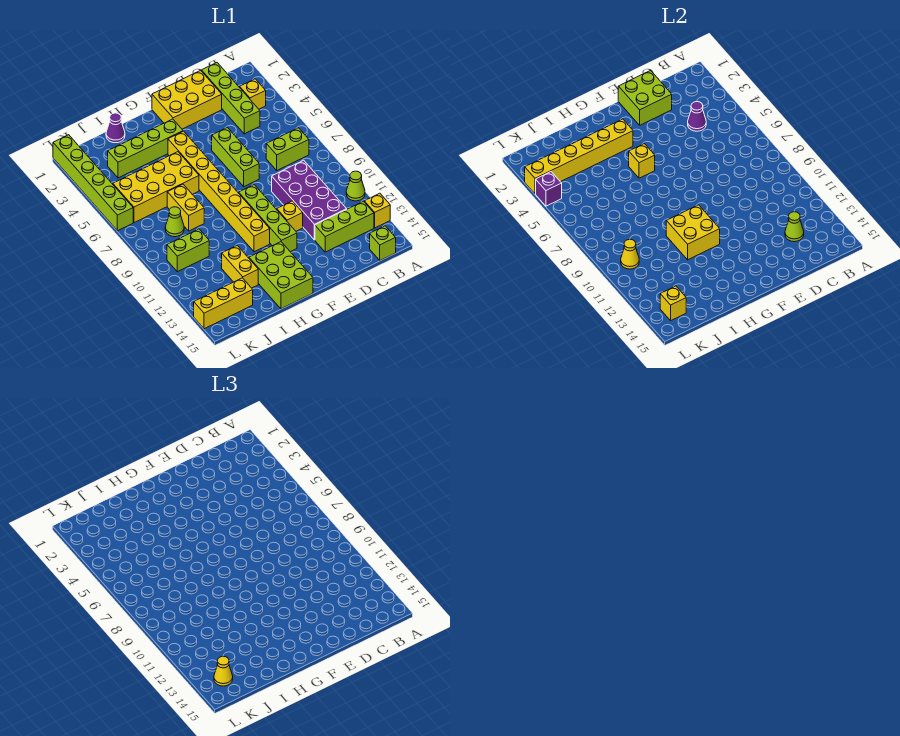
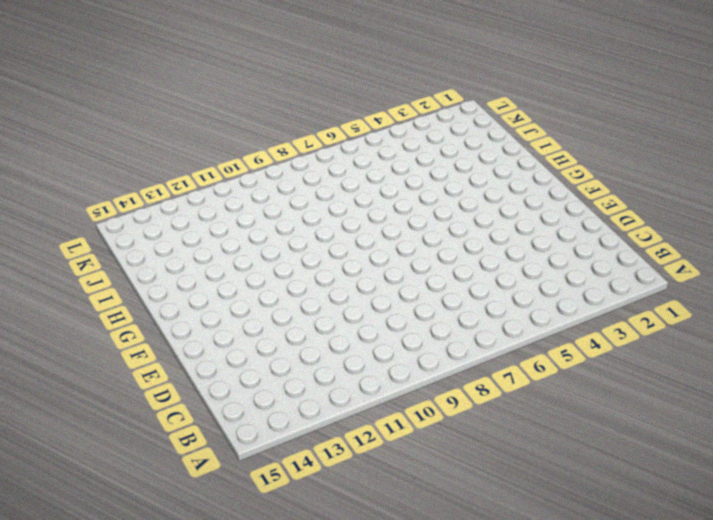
none -> lime 1x1 cone [346,171,365,201]
none -> yellow 1x1 brick [364,193,390,228]
none -> yellow 1x1 brick [240,79,266,109]
none -> lime 1x2 brick [266,128,309,170]

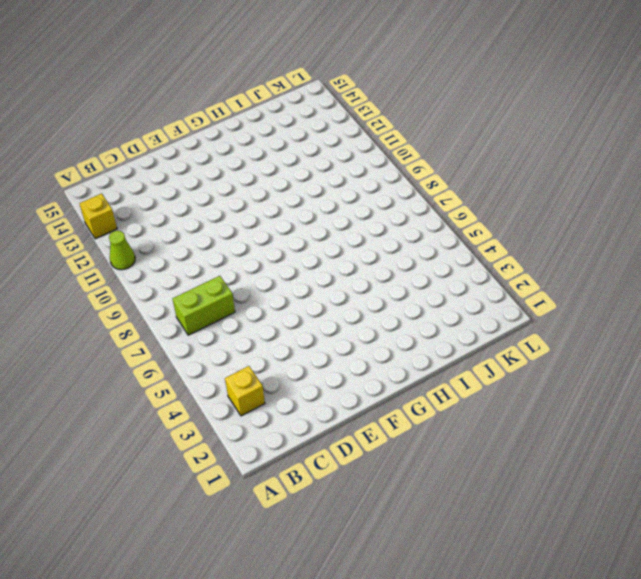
none -> lime 1x3 brick [315,201,374,252]
none -> lime 1x1 brick [370,226,396,260]
none -> lime 1x4 brick [201,63,260,134]
none -> purple 2x4 brick [272,160,347,240]

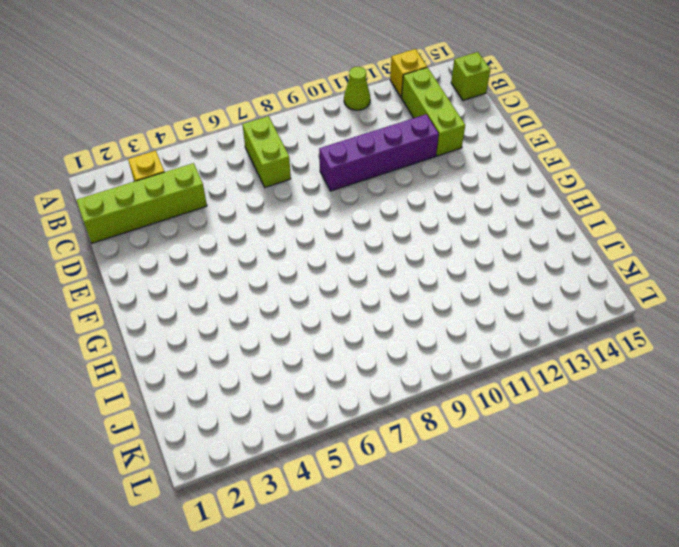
purple 1x4 brick [319,114,439,191] -> purple 2x4 brick [272,160,347,240]
none -> yellow 2x3 brick [152,70,222,129]
none -> lime 1x3 brick [212,128,259,186]
none -> yellow 1x1 brick [277,201,303,231]
none -> lime 1x4 brick [239,185,297,252]

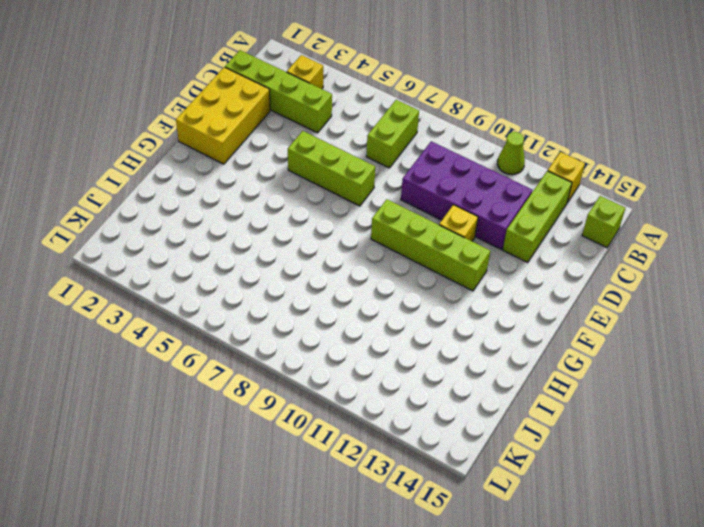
none -> lime 1x4 brick [108,119,183,178]
none -> yellow 1x8 brick [168,131,270,252]
none -> lime 2x3 brick [249,242,313,309]
none -> yellow 2x4 brick [113,152,199,223]

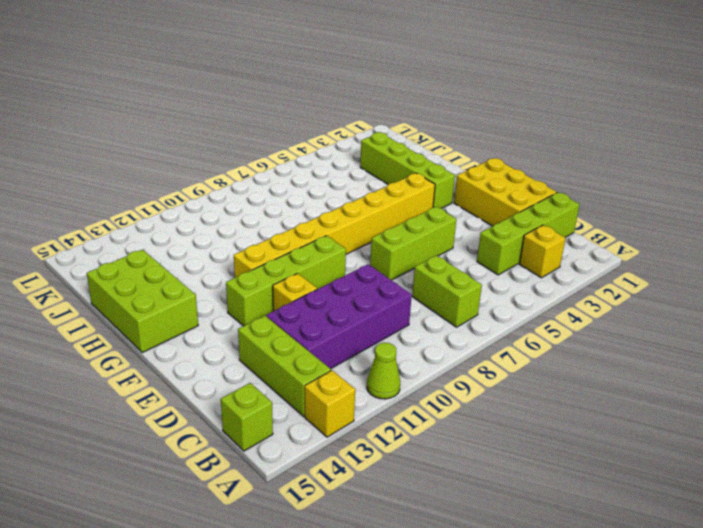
lime 2x3 brick [87,250,198,353] -> lime 2x3 brick turned to [249,242,313,309]
none -> yellow 2x4 brick [113,152,199,223]
none -> purple 1x1 cone [106,113,125,143]
none -> yellow 1x2 brick [167,184,204,231]
none -> yellow 1x2 brick [222,246,258,288]

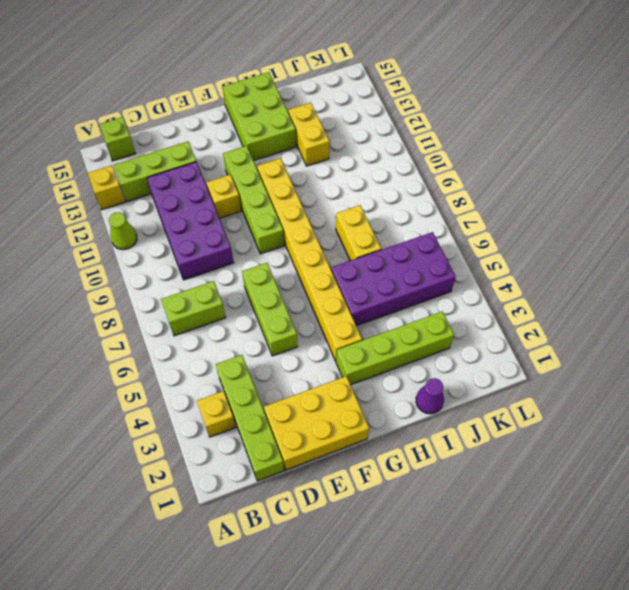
purple 2x4 brick [331,232,456,326] -> yellow 2x4 brick [113,152,199,223]
none -> lime 1x1 cone [165,207,184,237]
none -> lime 1x2 brick [167,229,209,272]
none -> yellow 1x3 brick [194,278,253,329]
none -> lime 1x6 brick [53,135,133,231]

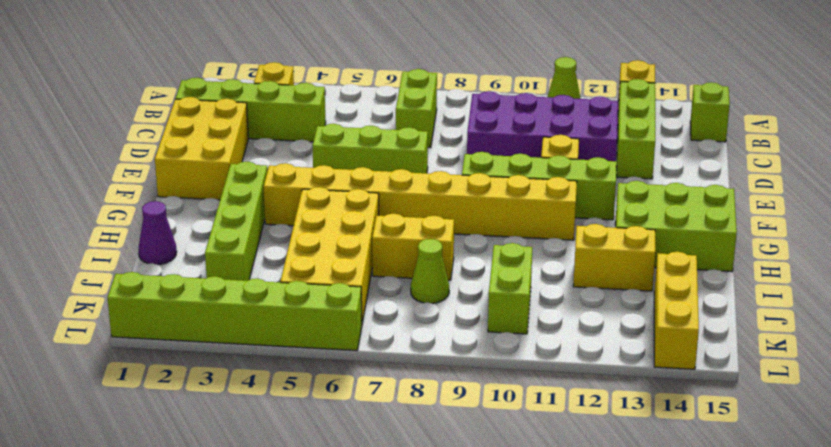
none -> purple 1x1 cone [688,102,706,131]
none -> lime 1x1 cone [785,212,804,242]
none -> lime 2x2 brick [618,70,672,125]
none -> yellow 1x6 brick [525,119,633,194]

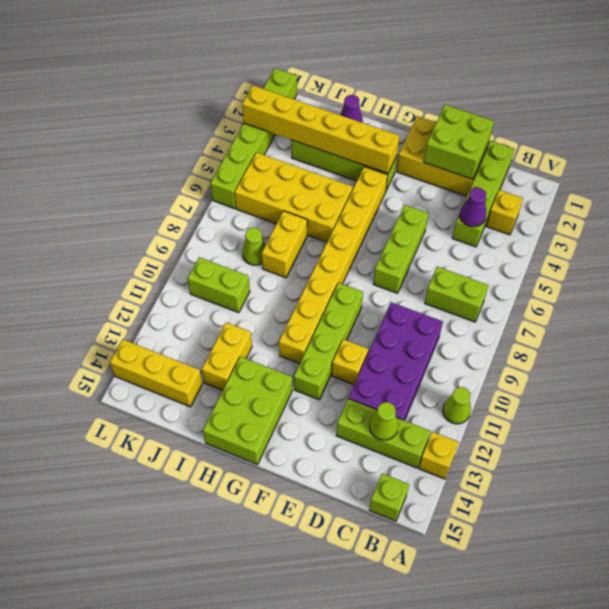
none -> yellow 1x1 brick [629,144,655,178]
none -> yellow 2x2 brick [666,205,720,260]
none -> yellow 1x1 cone [621,239,639,269]
none -> yellow 1x1 brick [660,286,686,320]

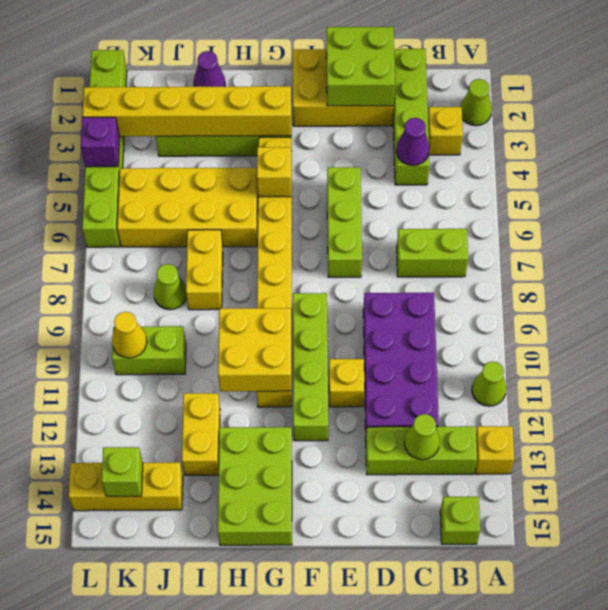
lime 1x1 cone [460,79,492,126] -> none
lime 1x1 brick [102,447,143,496] -> yellow 1x1 brick [660,286,686,320]
none -> yellow 1x1 cone [214,656,233,686]

